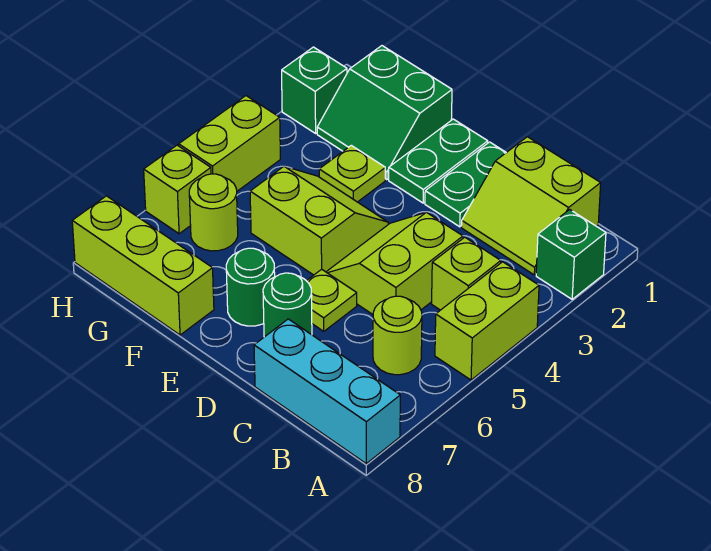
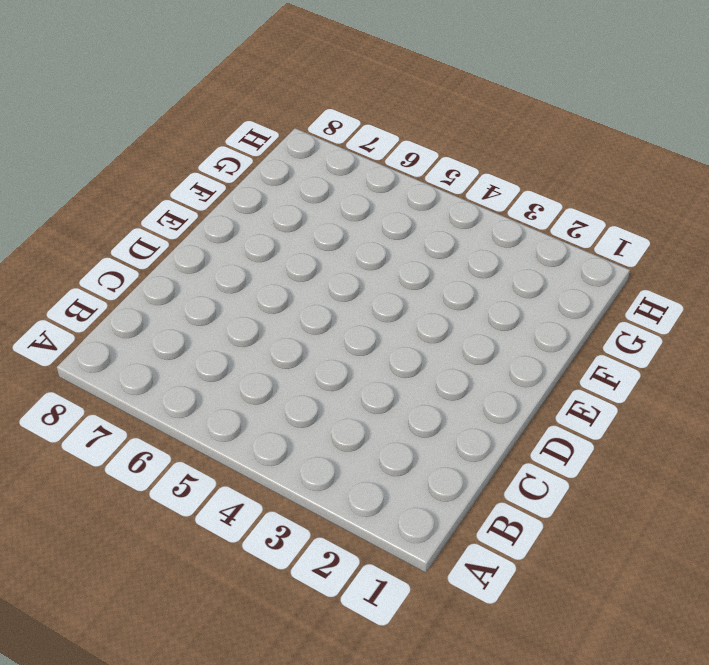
none -> green 1x1 brick [536,210,606,299]
none -> lime 1x2 brick [435,262,539,380]
none -> cyan 1x3 brick [254,319,400,463]

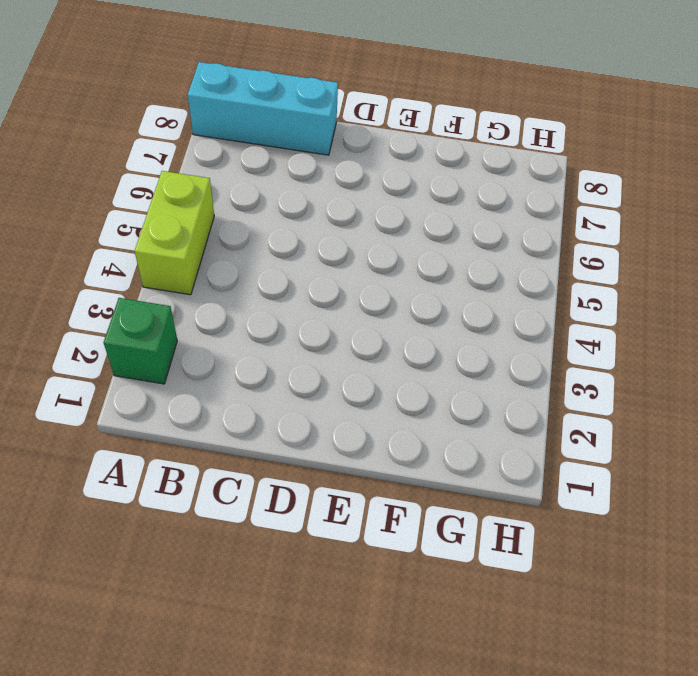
none -> lime 2x2 slope [462,137,601,275]
none -> lime 1x1 brick [432,237,501,310]
none -> lime 1x1 round brick [373,296,422,375]

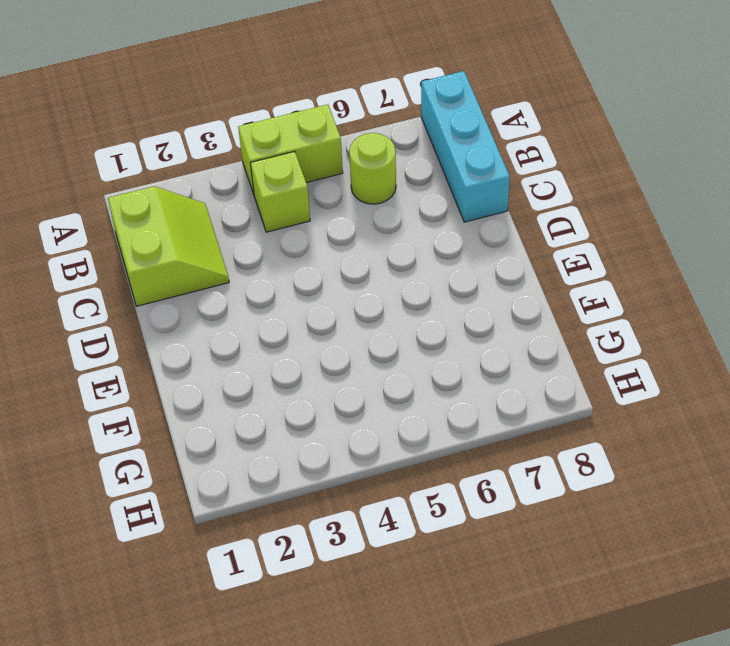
none -> green 1x1 brick [536,210,606,299]
none -> lime 2x2 slope [327,212,463,314]
none -> green 1x2 plate [425,142,506,227]

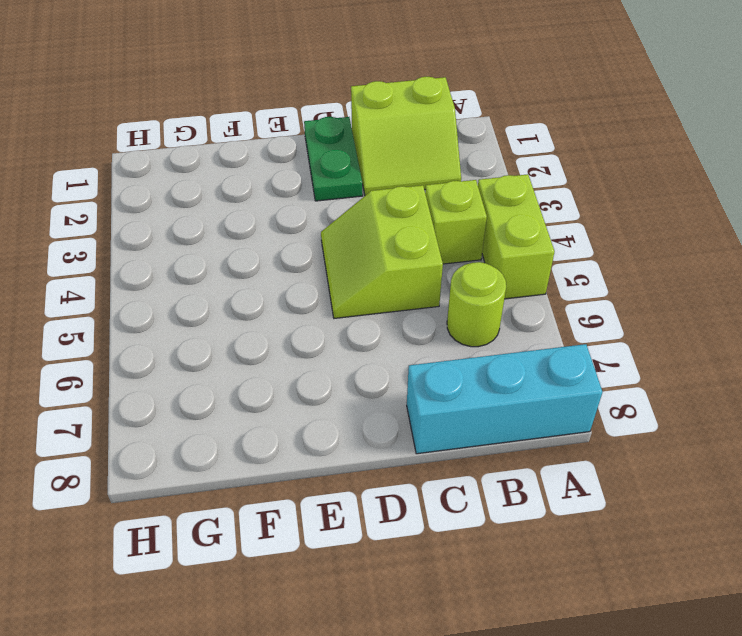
none -> green 1x1 brick [536,210,606,299]
none -> lime 1x1 plate [307,269,357,331]
none -> green 1x1 round brick [263,273,312,337]

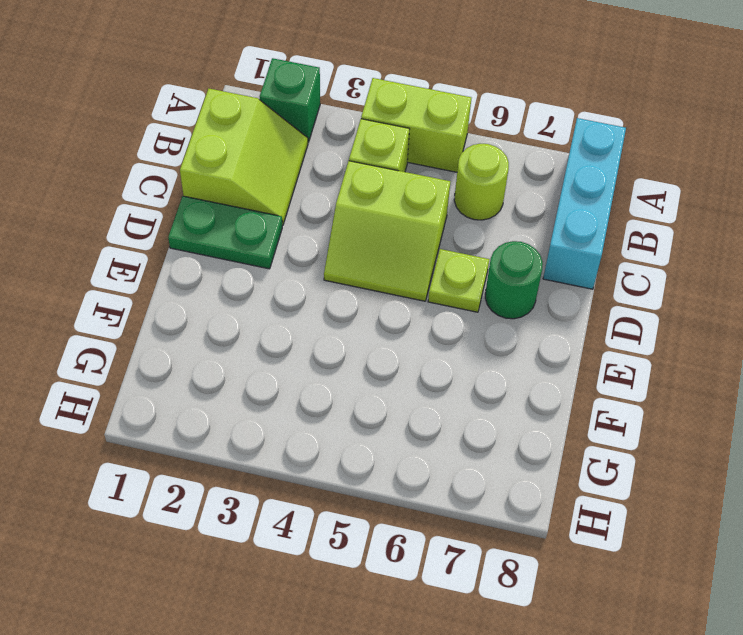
none -> green 1x2 plate [389,119,488,203]
none -> lime 2x2 slope [250,166,388,275]
none -> green 1x1 round brick [226,248,275,326]

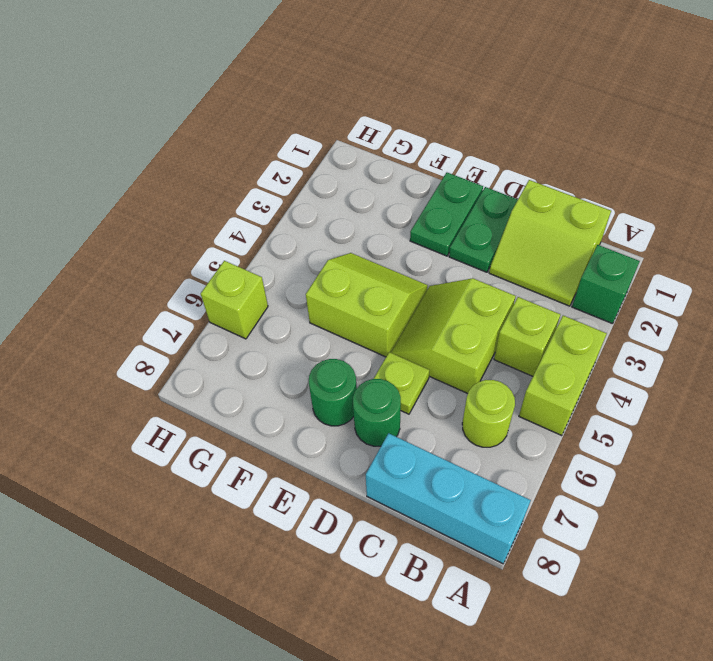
none -> green 2x2 slope [317,46,452,180]
none -> lime 1x1 plate [319,145,385,202]
none -> lime 1x3 brick [72,196,214,335]

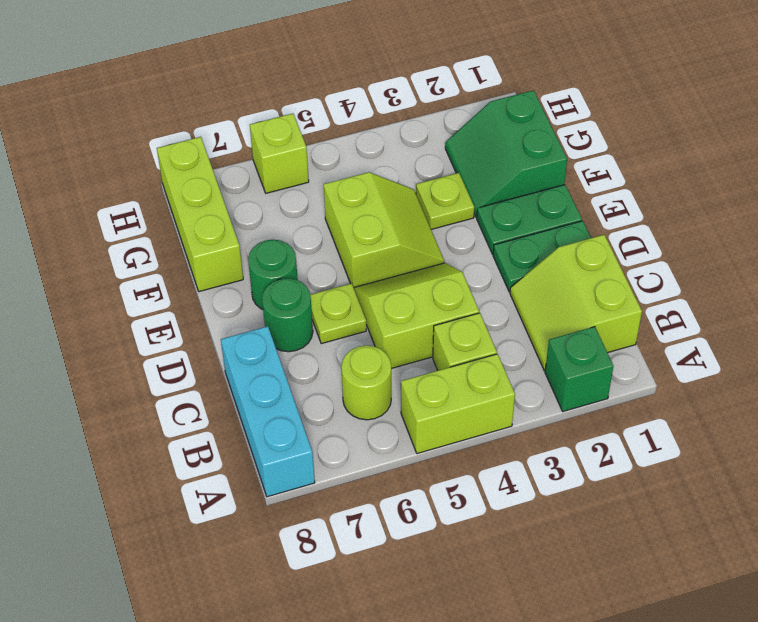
none -> lime 1x1 round brick [189,174,238,251]
none -> green 1x1 brick [282,47,347,133]
none -> lime 1x2 brick [179,96,280,191]

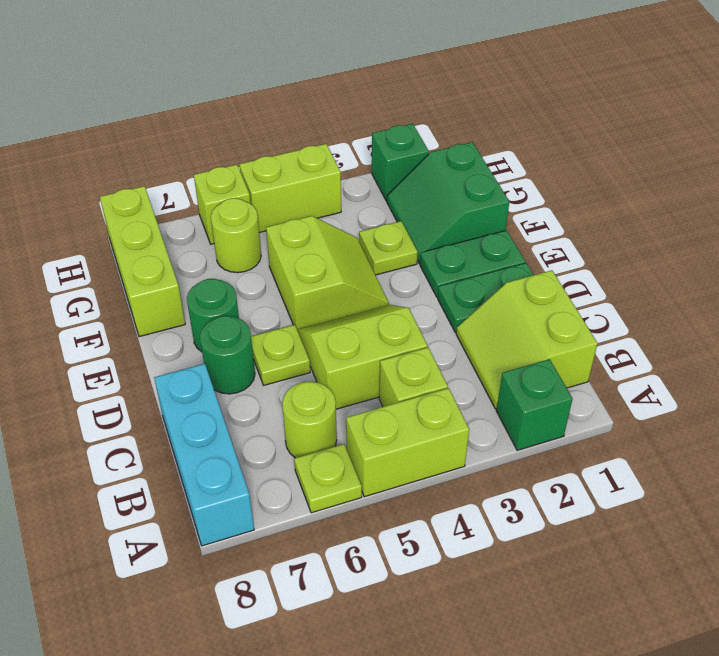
lime 1x1 plate [294,444,362,513] -> none

